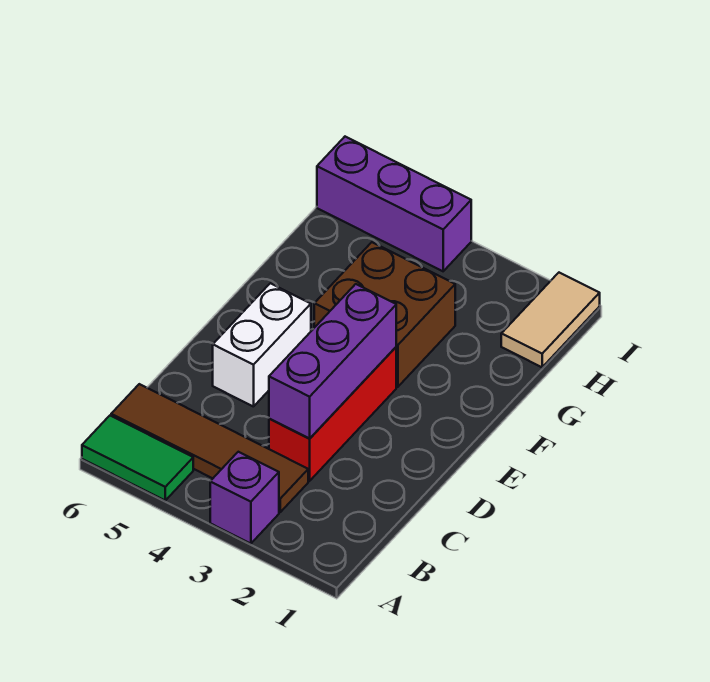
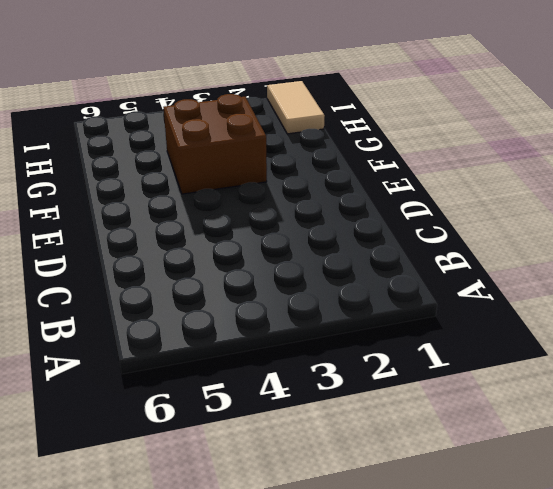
none -> purple 1x1 brick [210,452,279,544]
none -> green 1x2 tile [82,416,193,500]

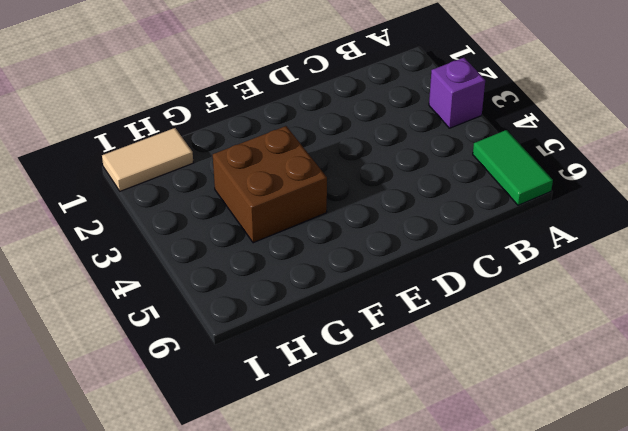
none -> brown 1x4 tile [111,384,308,512]
none -> red 1x3 brick [269,347,396,481]

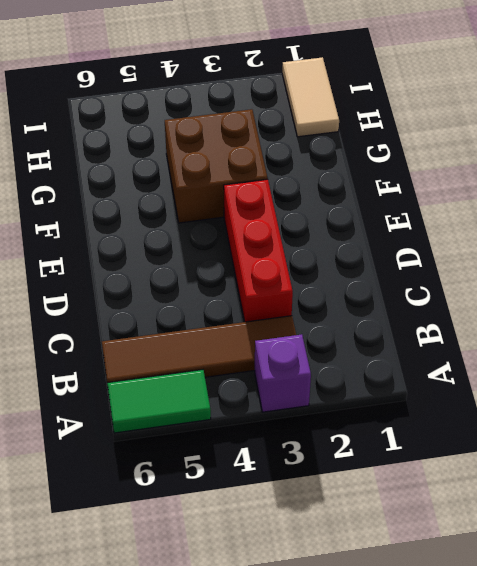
none -> white 1x2 brick [213,283,311,407]
none -> purple 1x3 brick [317,137,471,271]

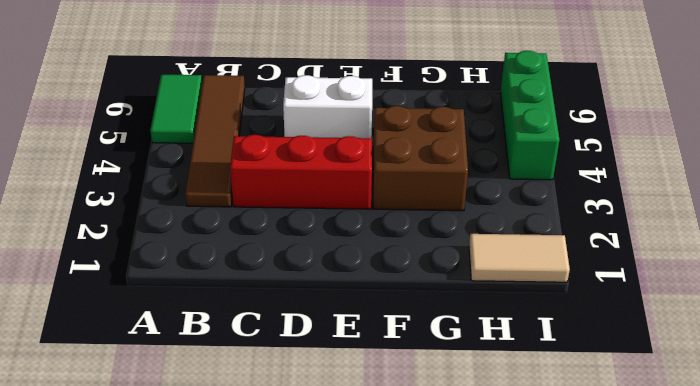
green 1x3 brick [500,51,559,180] -> purple 1x3 brick [317,137,471,271]
none -> purple 1x1 brick [210,452,279,544]
none -> purple 1x3 brick [269,284,396,438]

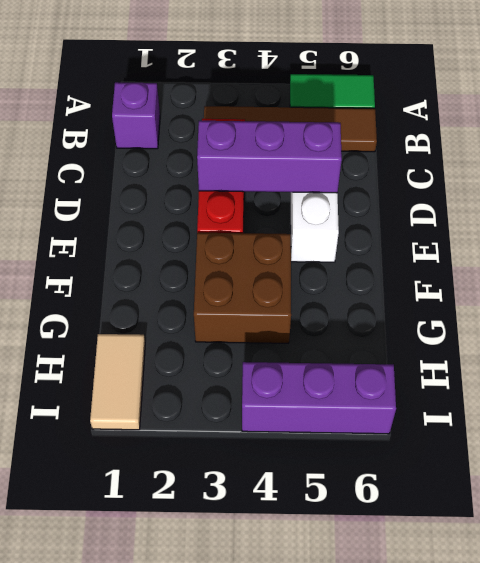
purple 1x1 brick [112,82,160,149] -> purple 1x1 brick moved to [210,452,279,544]
purple 1x3 brick [197,121,342,193] -> purple 1x3 brick turned to [269,284,396,438]

